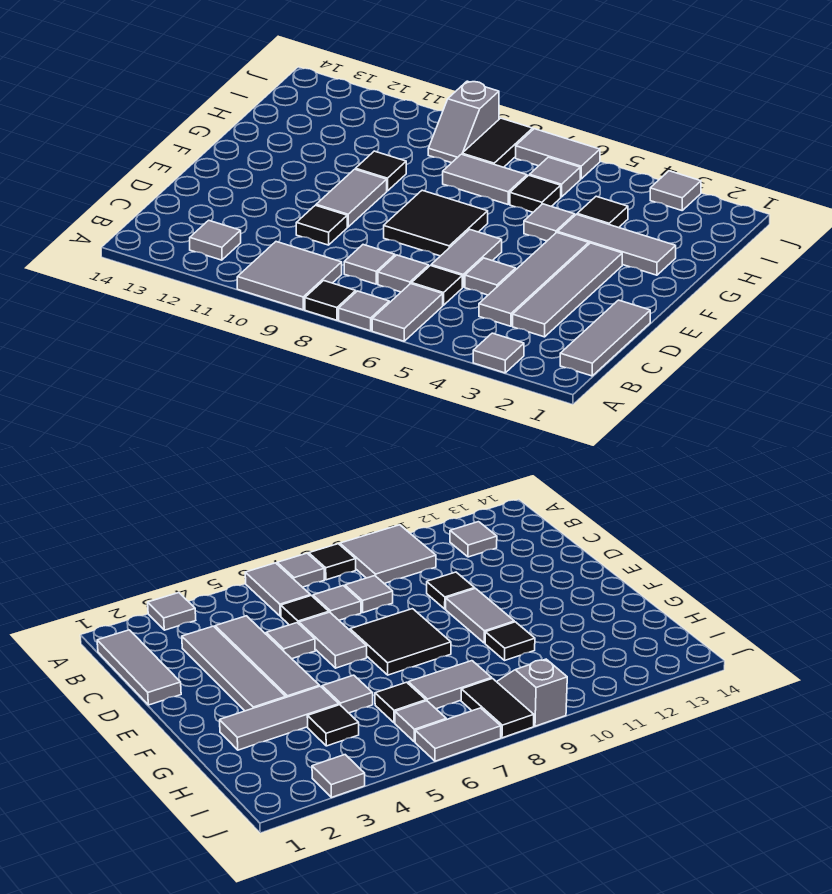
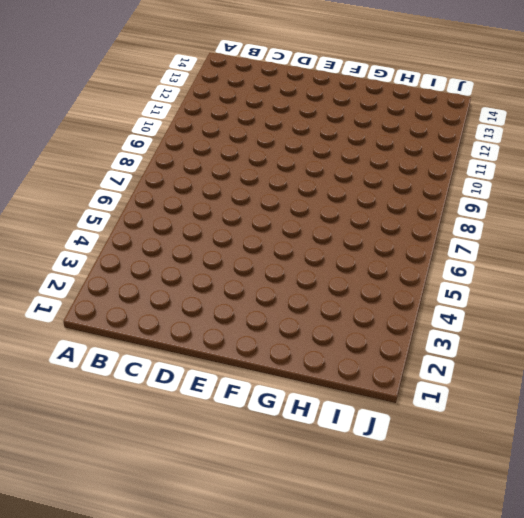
none -> grey 1x1 tile [473,333,524,373]
none -> grey 1x2 tile [372,284,443,341]
none -> grey 1x1 tile [339,291,389,331]

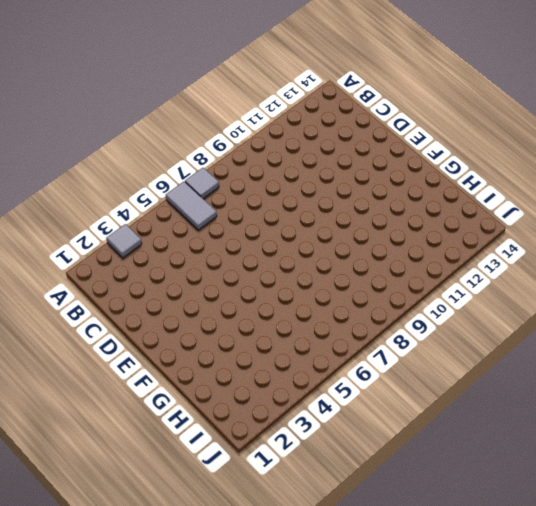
none -> black 1x1 tile [305,281,356,320]
none -> grey 2x2 tile [237,242,342,310]
none -> grey 1x3 tile [560,300,650,376]

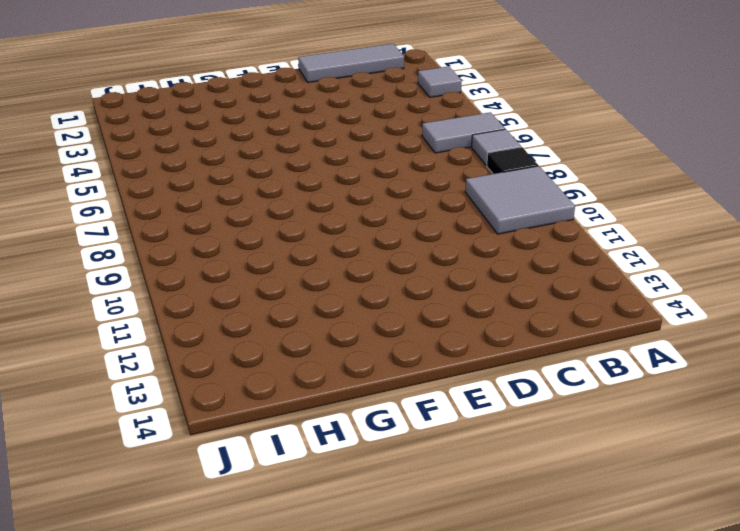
none -> grey 1x1 tile [190,220,241,260]
none -> grey 1x4 tile [513,243,622,337]
none -> grey 1x4 tile [479,232,589,326]

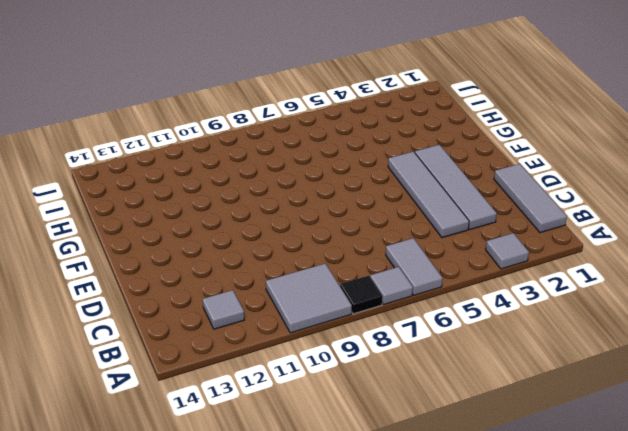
none -> black 1x1 tile [412,266,462,305]
none -> grey 1x1 tile [378,255,429,292]
none -> grey 1x1 tile [344,245,395,284]

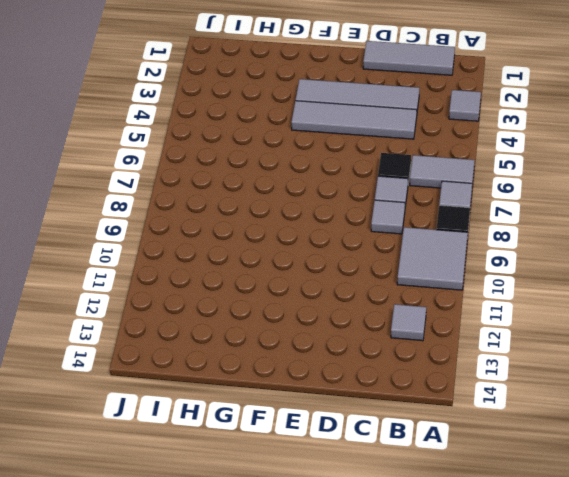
none -> grey 1x1 tile [465,258,516,295]
none -> grey 1x2 tile [431,229,502,287]
none -> black 1x1 tile [296,205,347,245]

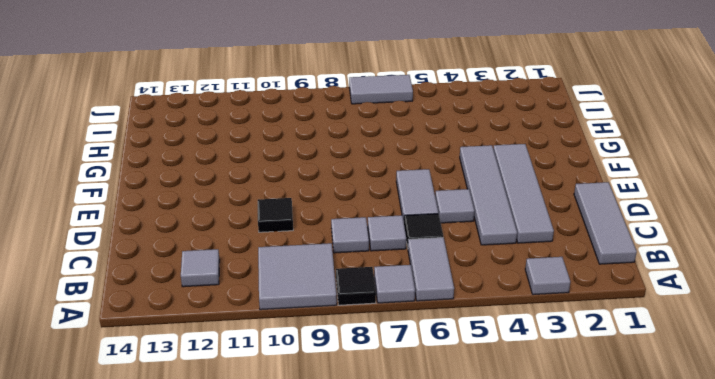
none -> black 2x2 tile [384,190,488,256]
none -> grey 1x2 tile [316,169,387,227]
none -> grey 1x3 tile [558,214,676,275]

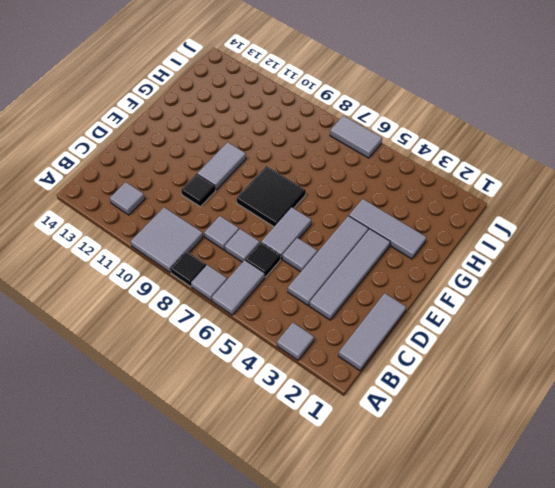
none -> grey 1x1 tile [524,204,575,241]
none -> black 1x1 tile [355,151,406,191]
none -> black 1x1 tile [577,196,628,228]

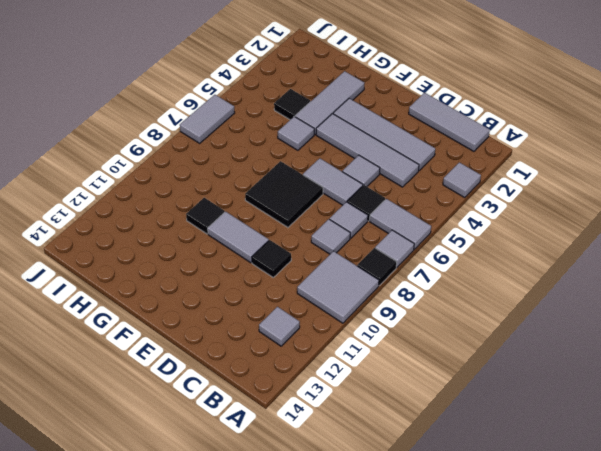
none -> black 1x1 tile [510,175,561,212]
none -> grey 1x2 tile [443,154,527,204]
none -> grey 1x1 tile [530,157,580,197]

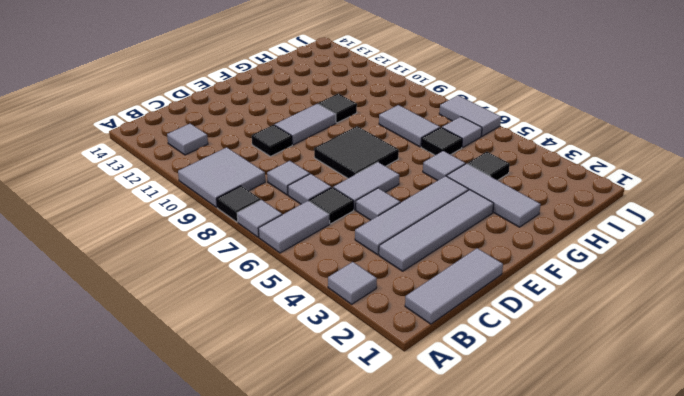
none -> black 1x2 tile [462,118,533,167]
none -> grey 1x2 slope [428,81,499,163]
none -> grey 1x1 tile [650,171,701,210]

